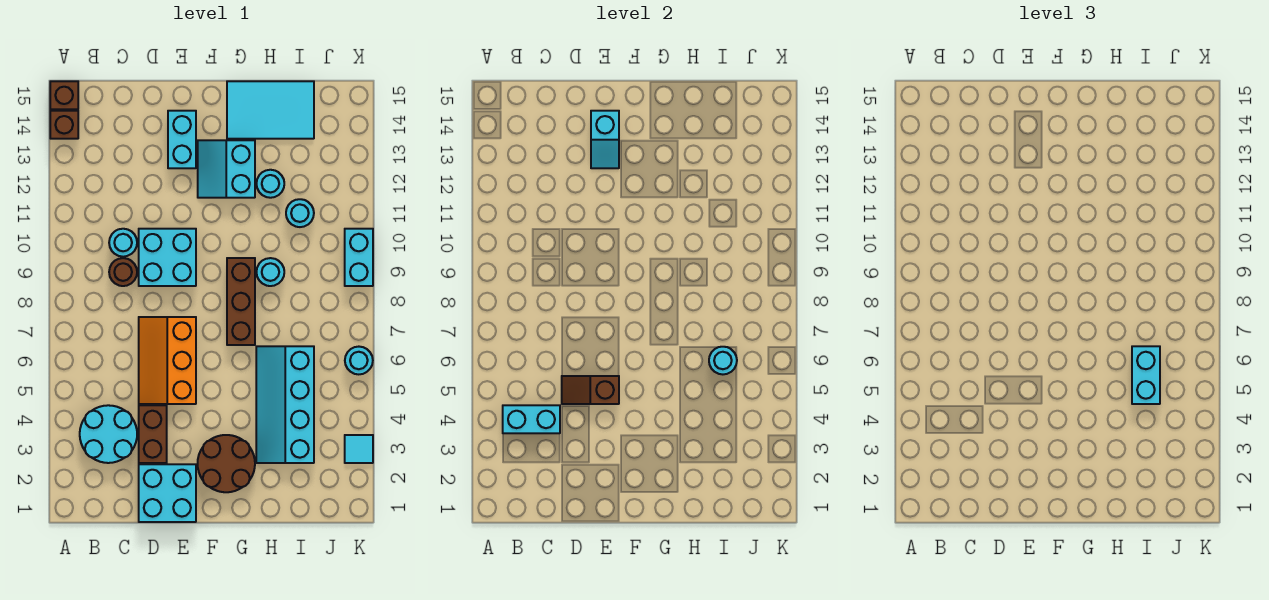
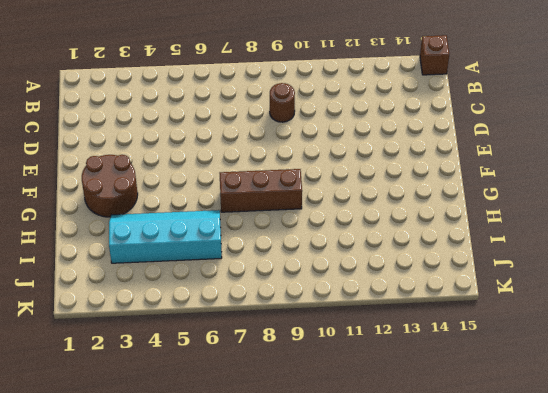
none -> brown 1x1 brick [50,111,78,139]
none -> cyan 2x2 round brick [80,405,137,463]
none -> cyan 1x1 round brick [109,229,137,257]

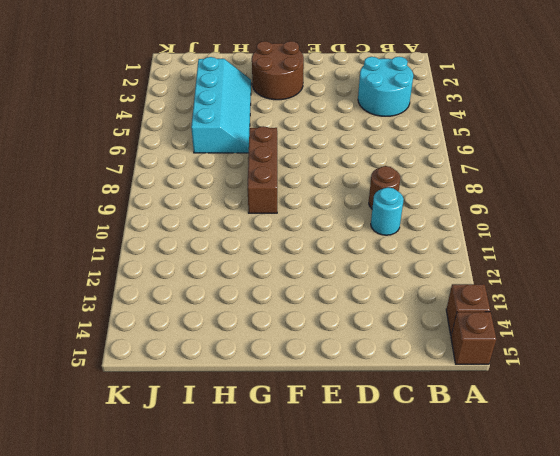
none -> cyan 2x2 brick [139,464,196,522]
none -> brown 1x2 brick [139,405,167,463]
none -> orange 2x3 slope [139,317,196,404]

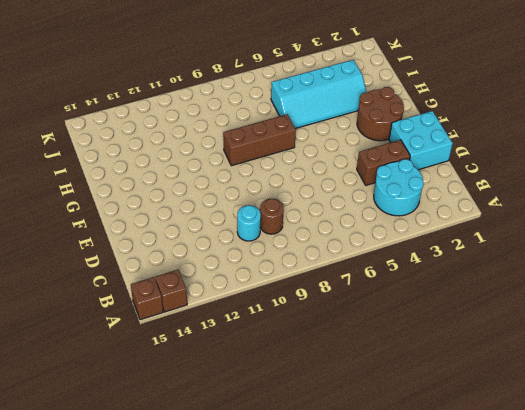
none -> orange 2x3 slope [139,317,196,404]
none -> cyan 2x2 brick [139,229,196,286]
none -> cyan 1x2 brick [168,111,196,168]

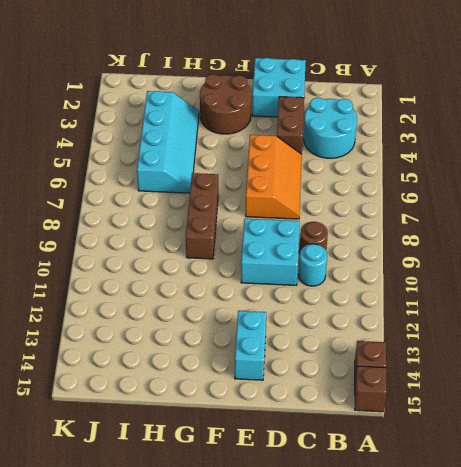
none -> cyan 2x2 slope [198,140,255,198]
none -> cyan 2x3 tile [227,81,314,139]
none -> cyan 1x1 round brick [256,258,284,286]

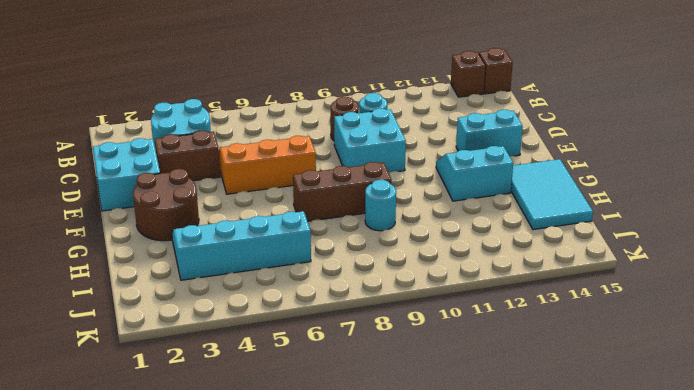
none -> cyan 1x1 round brick [256,170,284,198]
none -> cyan 1x1 round brick [286,199,314,227]
none -> cyan 1x1 tile [345,435,373,463]

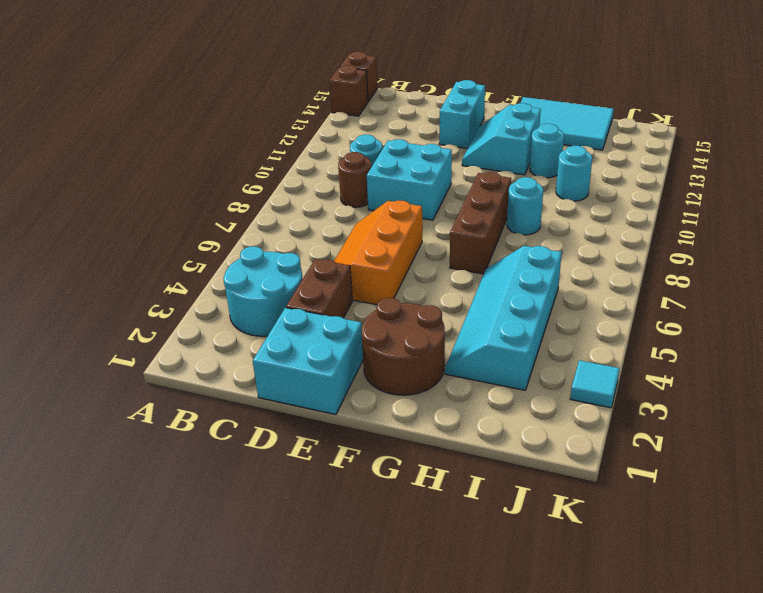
none -> cyan 1x1 round brick [345,347,373,374]
none -> cyan 1x2 brick [345,229,373,286]
none -> cyan 1x2 brick [503,405,560,433]

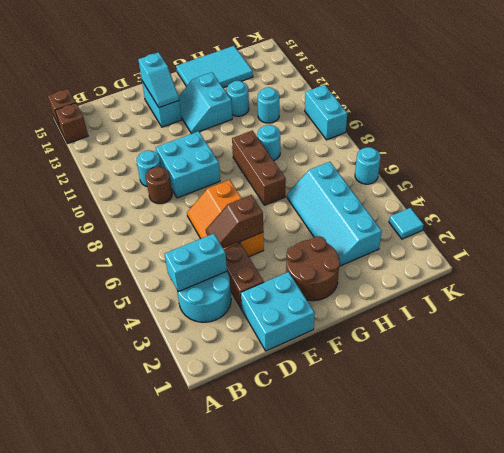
none -> cyan 1x1 round brick [709,347,737,374]
none -> cyan 1x2 brick [1132,346,1160,404]

